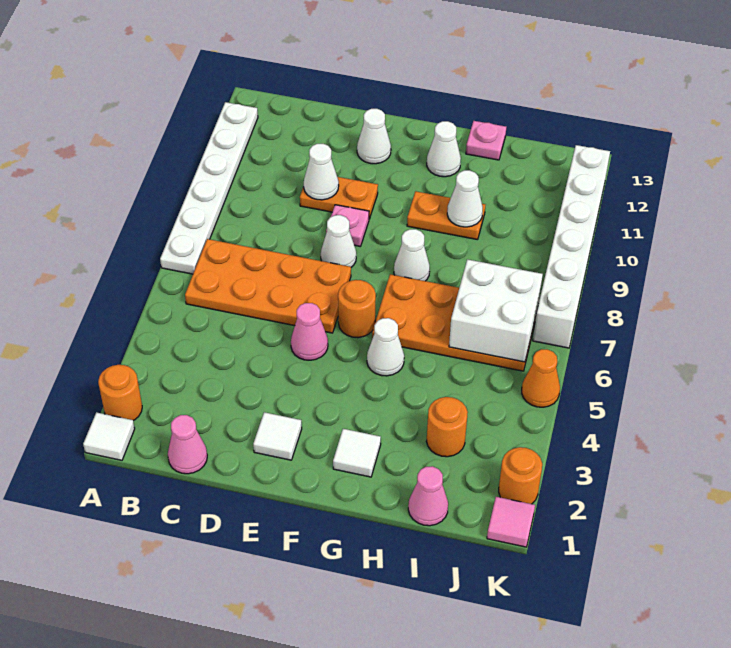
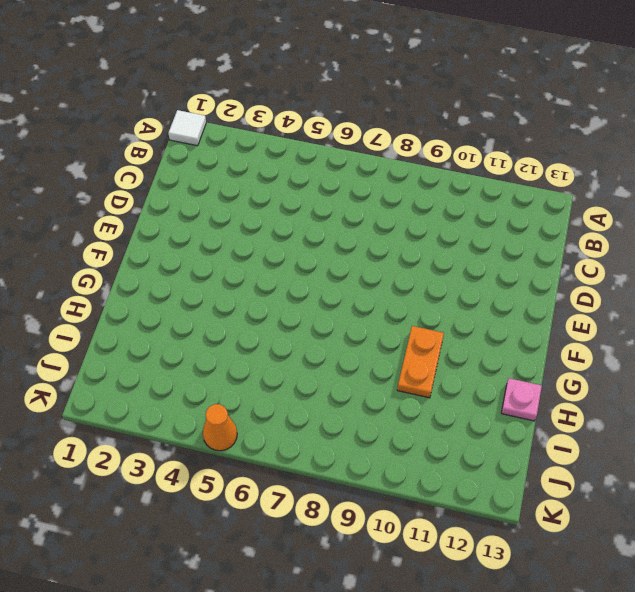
none -> orange 1x1 round brick [98,365,142,421]
none -> white 1x6 plate [160,102,258,274]
none -> orange 2x4 plate [185,239,351,333]

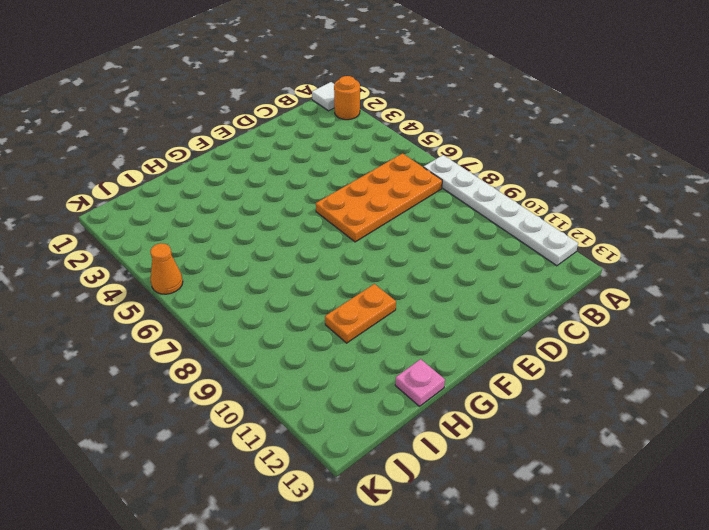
none -> pink 1x1 cone [168,415,207,474]
none -> orange 1x2 plate [300,177,378,219]
none -> white 1x1 tile [253,412,302,460]

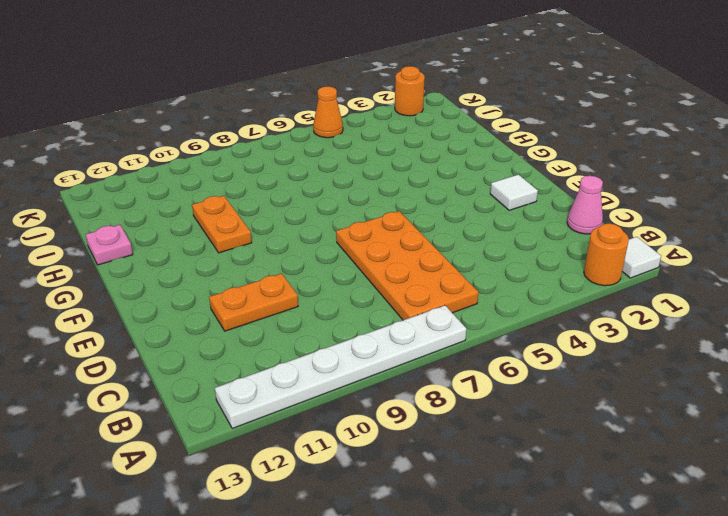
orange 1x2 plate [209,274,298,331] -> orange 1x2 plate turned to [300,177,378,219]
none -> pink 1x1 cone [291,303,328,360]
none -> white 1x1 cone [321,215,356,267]
none -> pink 1x1 plate [326,205,369,246]

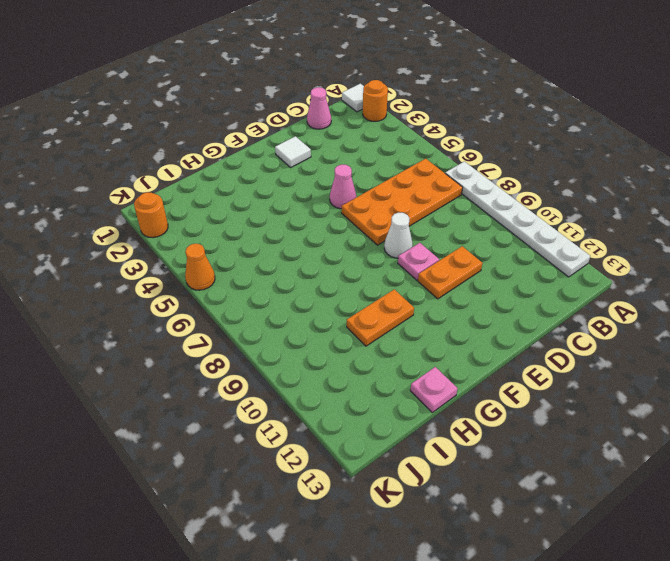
none -> white 1x1 cone [357,109,391,164]
none -> orange 1x1 round brick [338,280,376,338]
none -> white 1x1 tile [333,429,381,477]

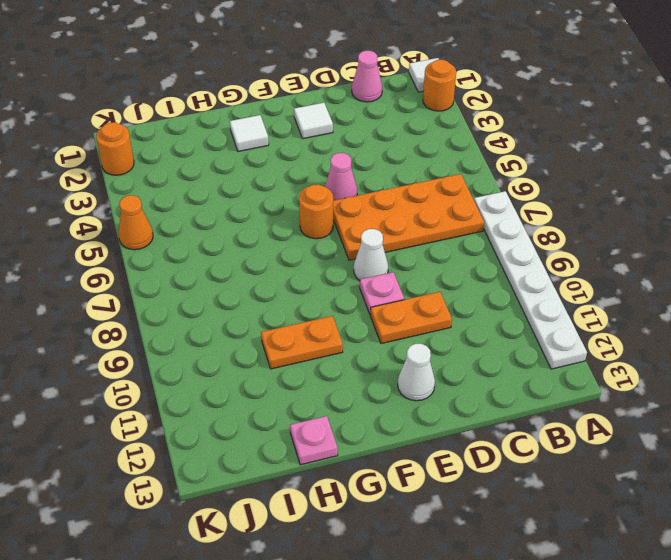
none -> white 1x1 cone [367,318,404,376]
none -> orange 2x4 plate [372,274,536,371]
none -> white 1x1 cone [394,229,430,281]

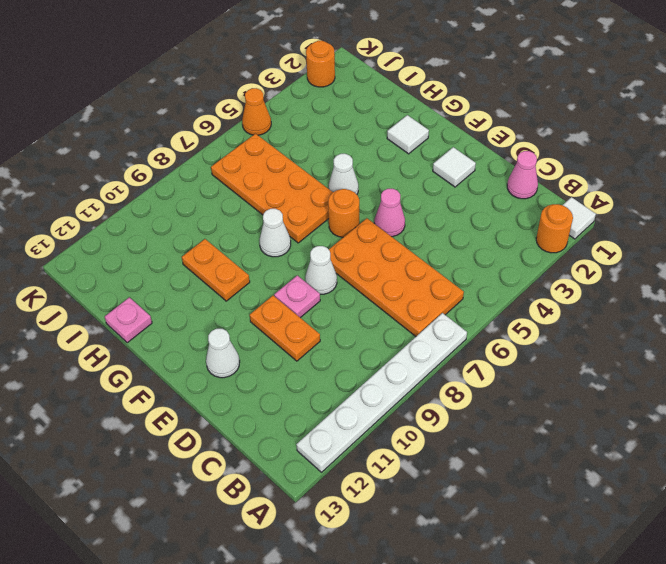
none -> white 1x1 cone [427,121,461,177]
none -> pink 1x1 cone [408,466,448,526]
none -> orange 1x1 round brick [427,397,468,457]

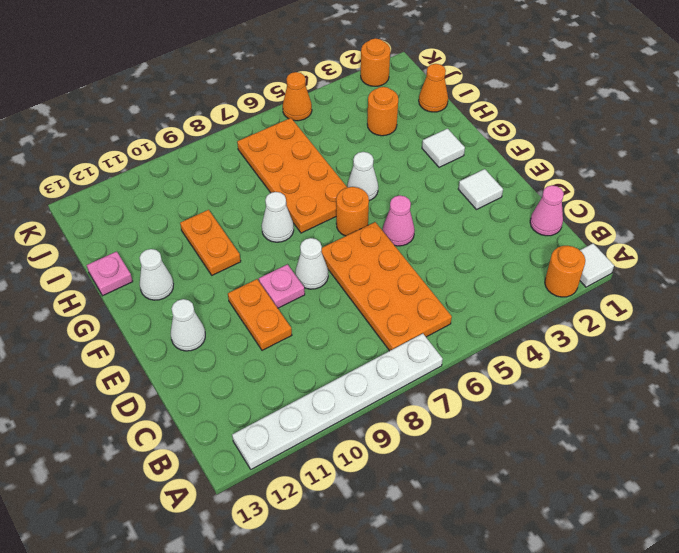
orange 1x1 cone [419,64,448,112] -> pink 1x1 cone [408,466,448,526]
none -> pink 1x1 tile [487,497,535,547]
none -> white 1x6 brick [533,145,610,348]
none -> white 1x1 cone [304,144,339,200]

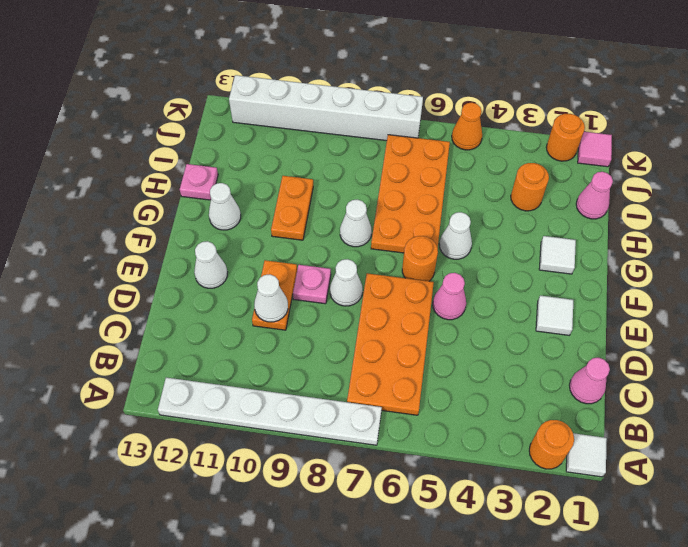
none -> white 1x1 cone [447,170,483,227]
none -> white 2x2 brick [449,259,543,362]

